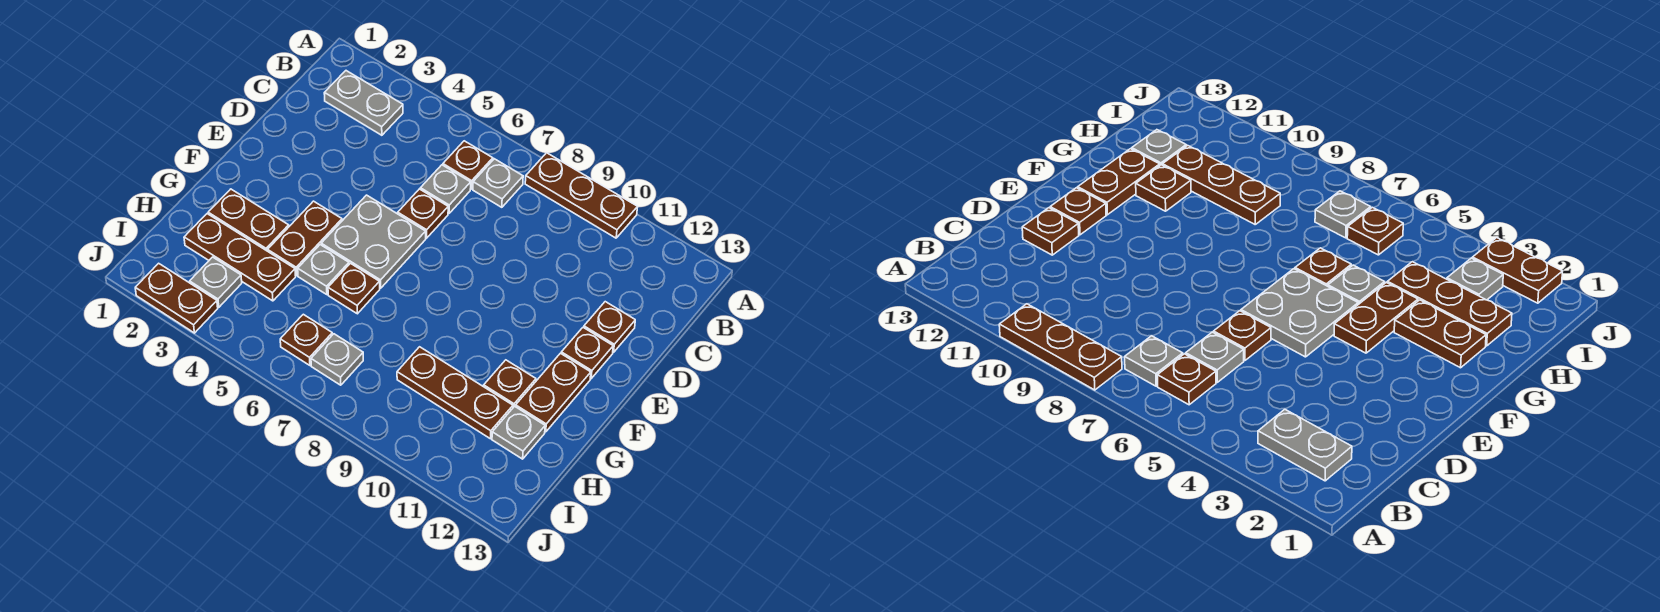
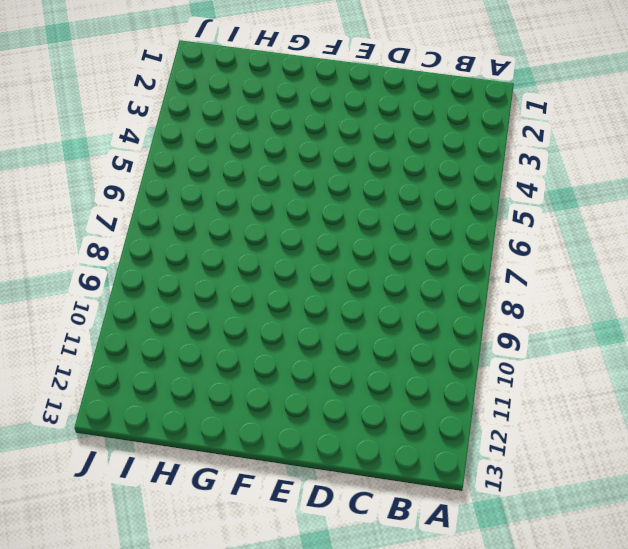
none -> brown 1x3 plate [525,153,638,238]
none -> grey 1x2 plate [324,71,403,135]
none -> brown 1x1 plate [443,141,493,189]

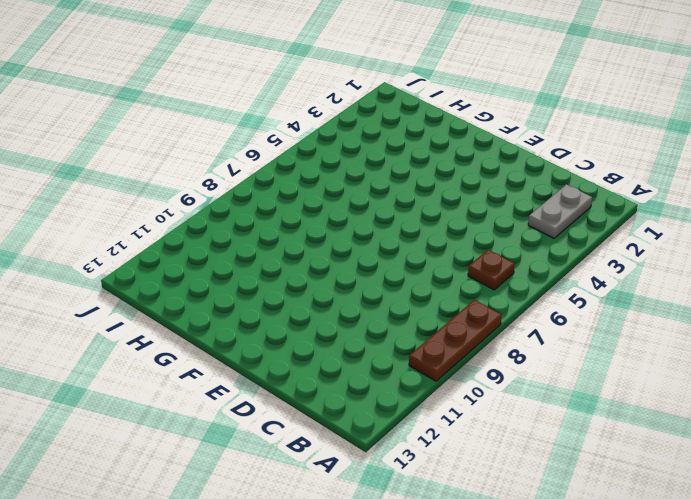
none -> grey 1x1 plate [473,159,523,207]
none -> grey 1x1 plate [420,165,471,213]
none -> brown 1x1 plate [398,189,448,238]

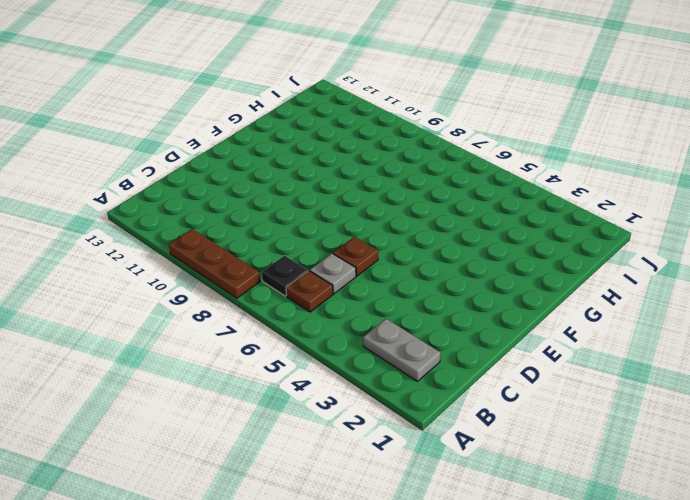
black 1x1 plate [262,256,308,296] -> grey 1x1 plate [473,159,523,207]
none -> brown 1x1 plate [584,302,635,352]
none -> grey 2x2 plate [321,195,426,288]
none -> brown 1x1 plate [561,327,613,379]

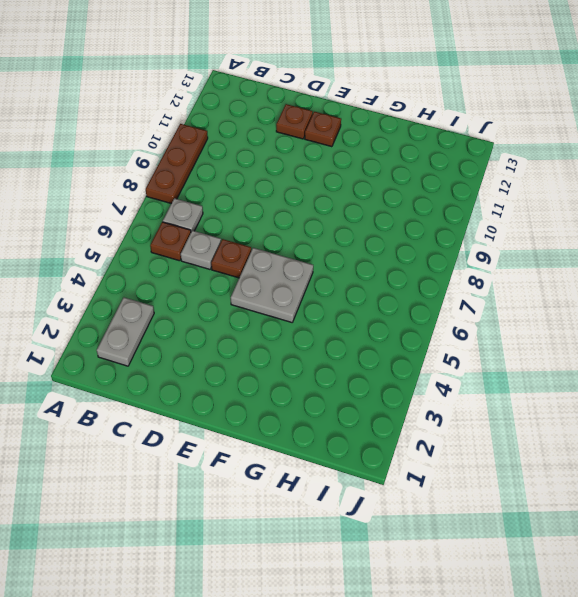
none -> brown 1x2 plate [268,201,342,276]
none -> brown 1x2 plate [516,353,591,432]
none -> brown 1x2 plate [208,189,289,251]

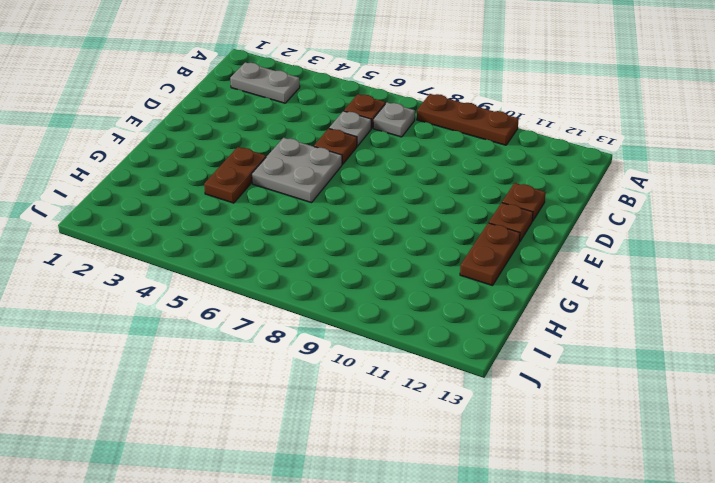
none -> brown 1x2 plate [208,189,289,251]
none -> grey 1x1 plate [298,245,349,295]
none -> brown 1x1 plate [328,263,380,314]

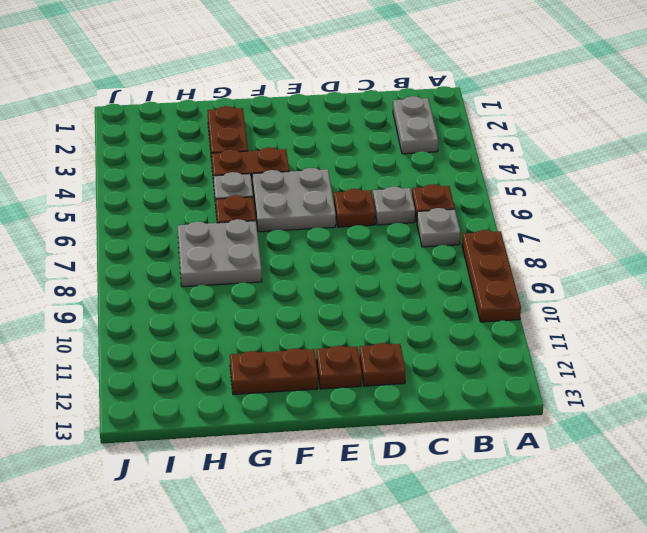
grey 2x2 plate [178,219,262,287] -> none
none -> brown 1x1 plate [484,360,536,407]
none -> brown 1x3 plate [184,214,296,301]
none -> brown 1x3 plate [397,347,513,439]

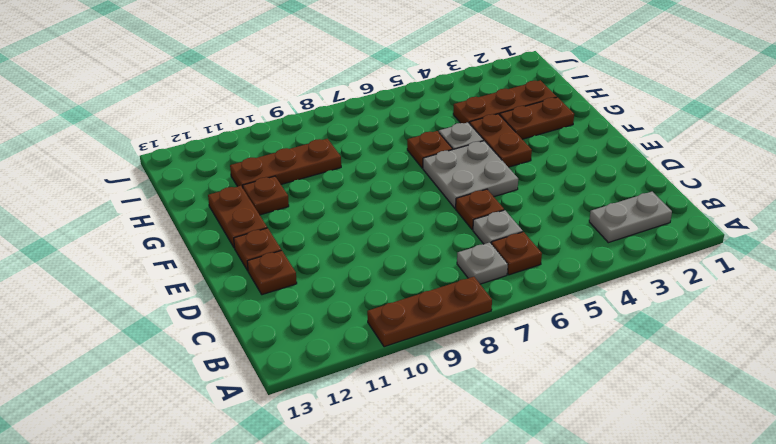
none -> grey 1x1 plate [492,406,545,459]
none -> grey 1x1 plate [190,257,242,307]
none -> brown 1x1 plate [280,314,332,365]

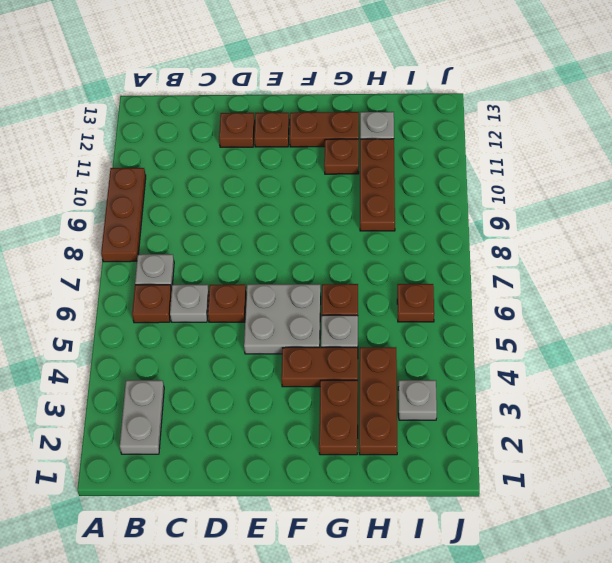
none -> grey 1x1 plate [311,334,363,385]
none -> brown 1x2 plate [135,263,218,333]

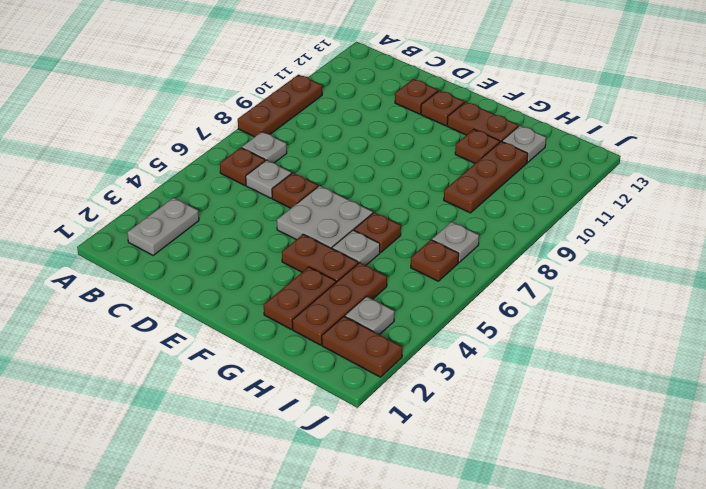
brown 1x2 plate [322,316,402,377] -> brown 1x2 plate turned to [135,263,218,333]

